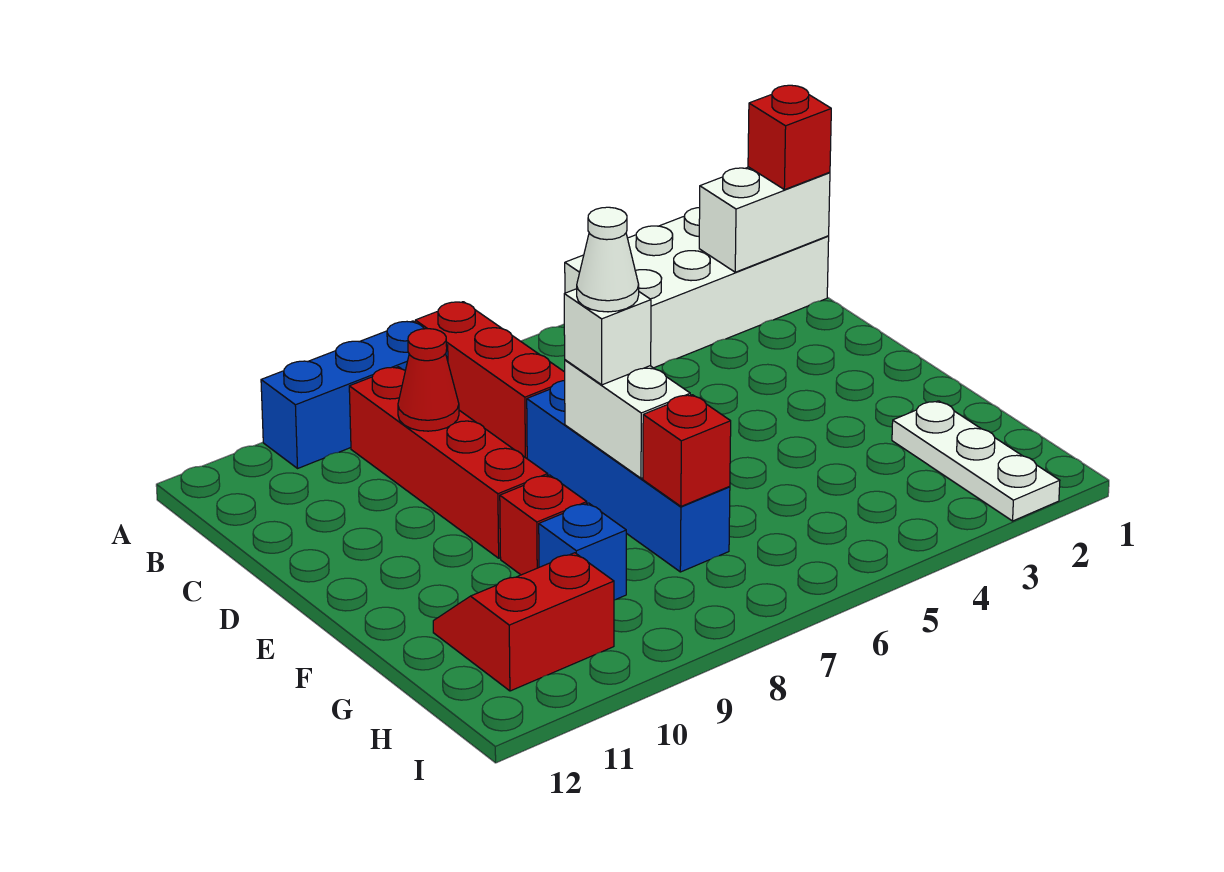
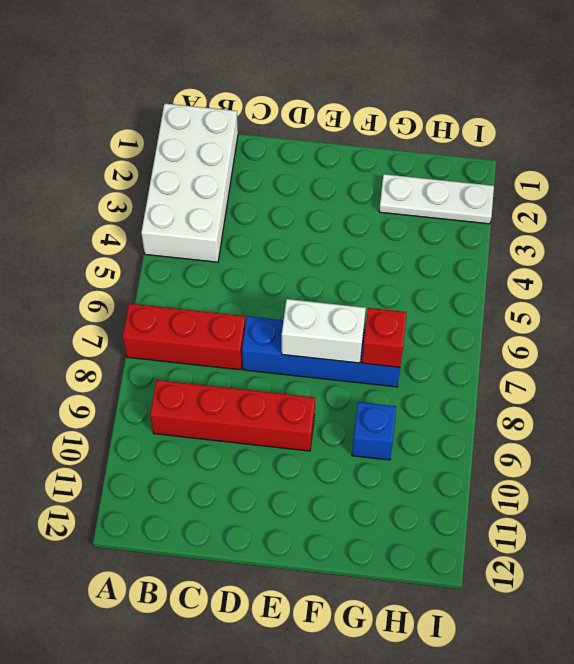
none -> blue 1x3 brick [261,321,448,468]
none -> red 1x1 brick [500,475,587,575]
none -> red 2x2 slope [433,553,614,691]

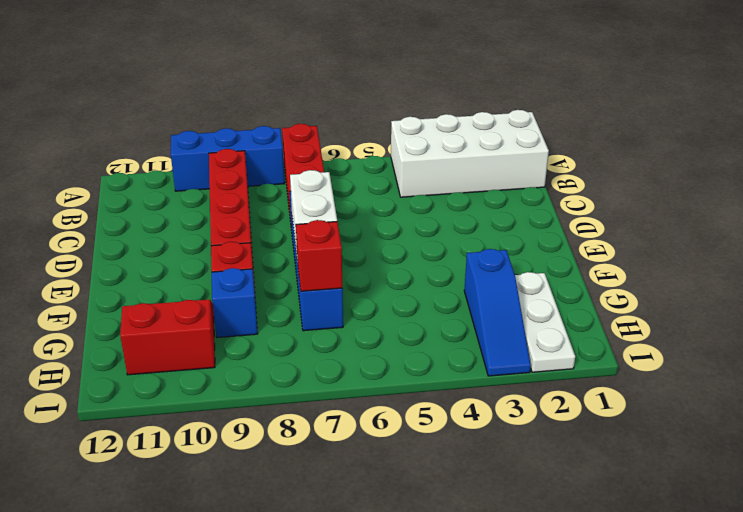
blue 1x3 slope [464,249,531,376] -> none
none -> white 1x2 brick [699,167,830,272]
none -> red 1x1 cone [398,329,459,431]
none -> red 1x1 brick [748,85,831,190]

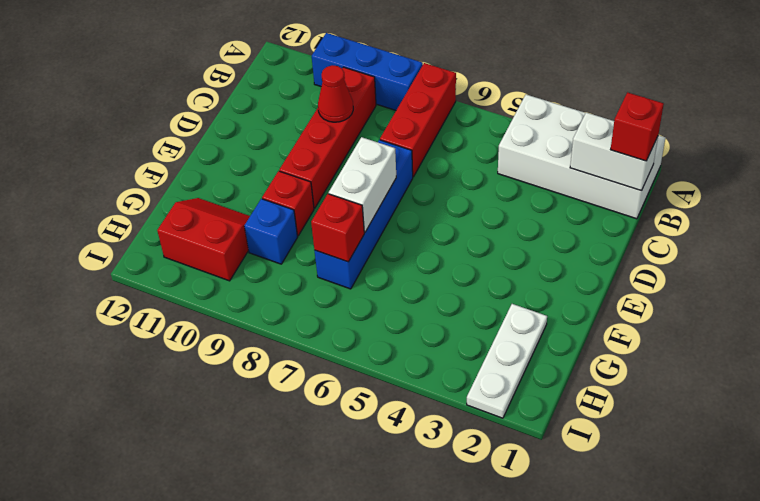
none -> white 1x1 brick [564,289,651,385]
none -> white 1x1 cone [577,207,639,312]

